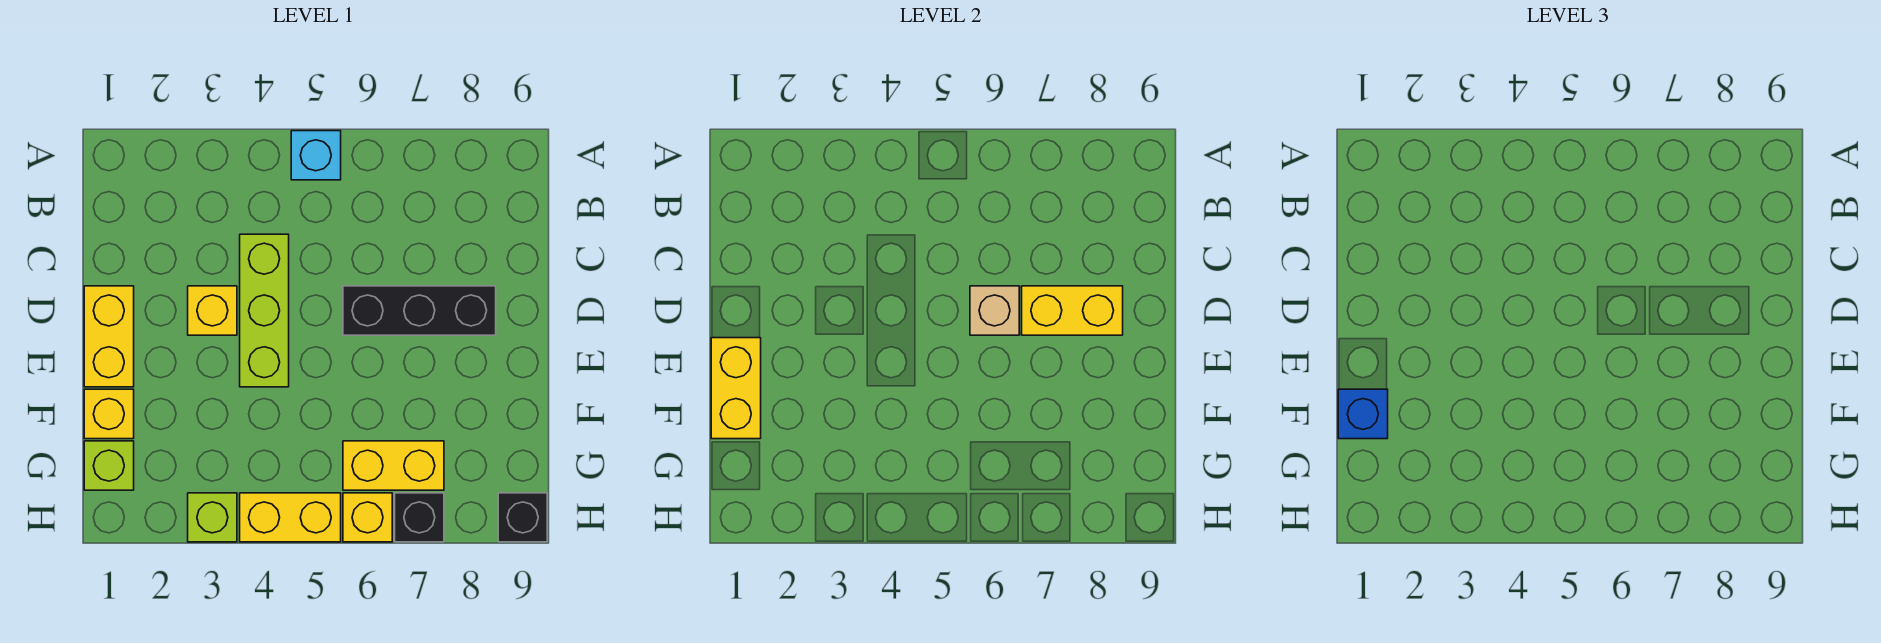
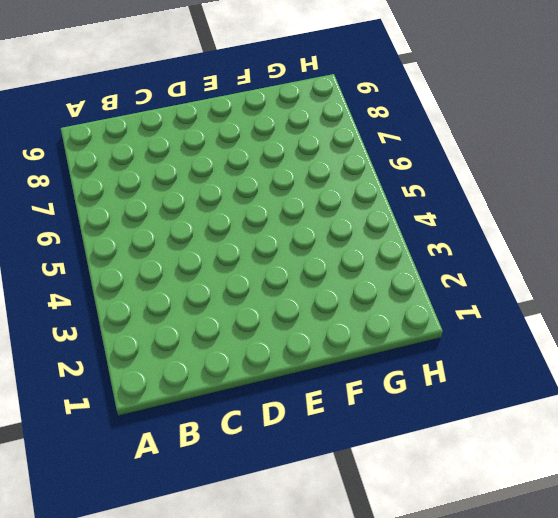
none -> cyan 1x1 brick [291,131,341,180]
none -> lime 1x3 brick [240,234,289,387]
none -> yellow 1x2 brick [84,286,134,387]

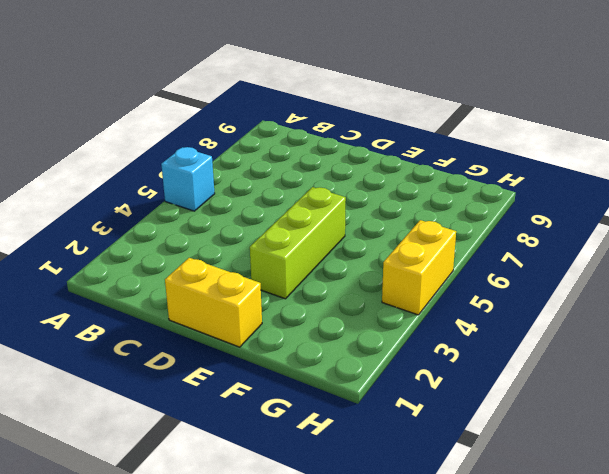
lime 1x3 brick [250,187,346,299] -> lime 1x3 brick turned to [240,234,289,387]
none -> yellow 1x1 brick [188,286,237,335]
none -> black 1x3 brick [343,286,496,335]
none -> yellow 1x1 brick [84,389,134,439]

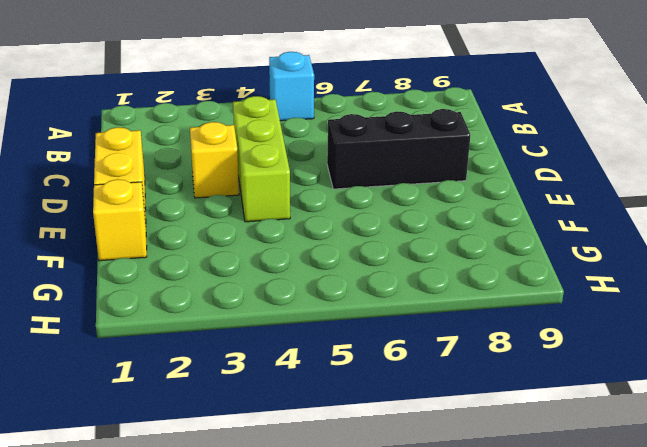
none -> lime 1x1 brick [84,441,134,490]
none -> yellow 1x2 brick [343,441,444,490]
none -> lime 1x1 brick [188,493,237,542]

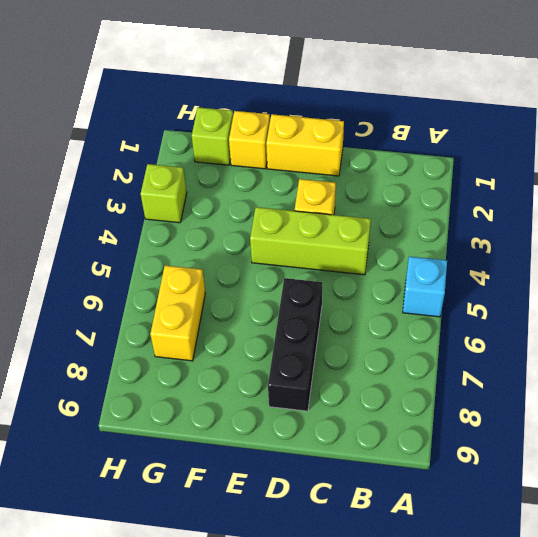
none -> yellow 1x2 brick [240,493,341,542]
none -> yellow 1x1 brick [343,493,392,542]
none -> black 1x1 brick [395,493,444,542]

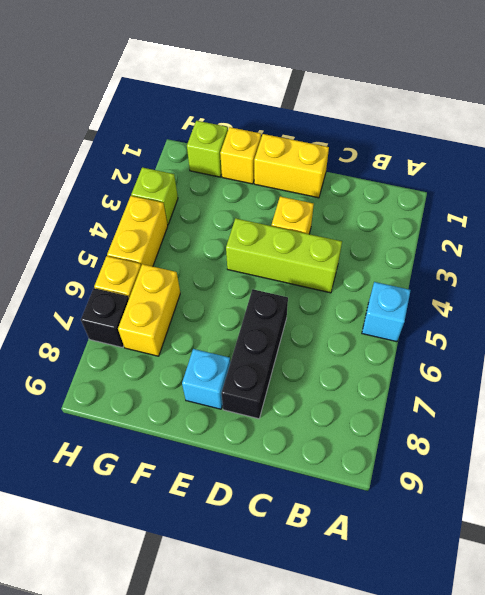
cyan 1x1 brick [182,349,230,409] -> none
none -> black 1x1 brick [498,493,547,542]
none -> tan 1x1 brick [970,286,1019,335]
none -> yellow 1x2 brick [1022,286,1123,335]

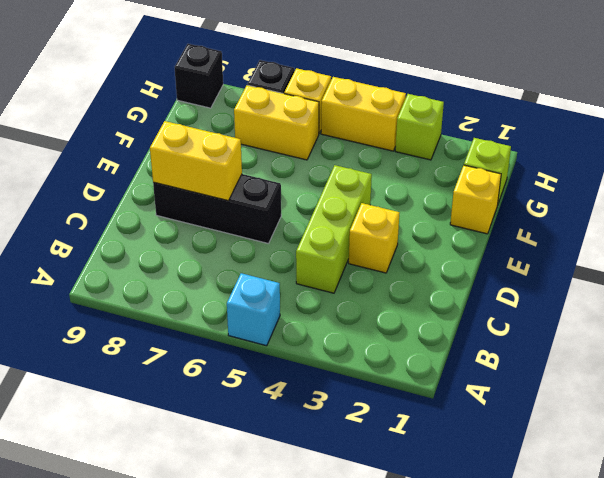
none -> yellow 1x2 brick [84,286,134,387]
none -> tan 1x1 brick [970,286,1019,335]
none -> yellow 1x2 brick [711,338,761,439]

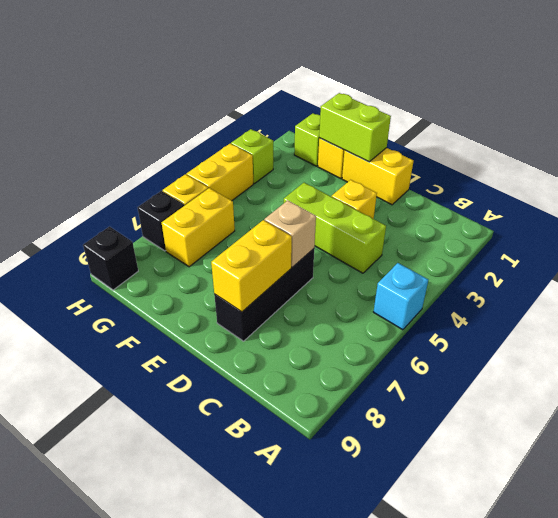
lime 1x2 brick [319,93,391,162] -> yellow 1x2 brick [711,338,761,439]
none -> blue 1x1 brick [1338,389,1388,439]

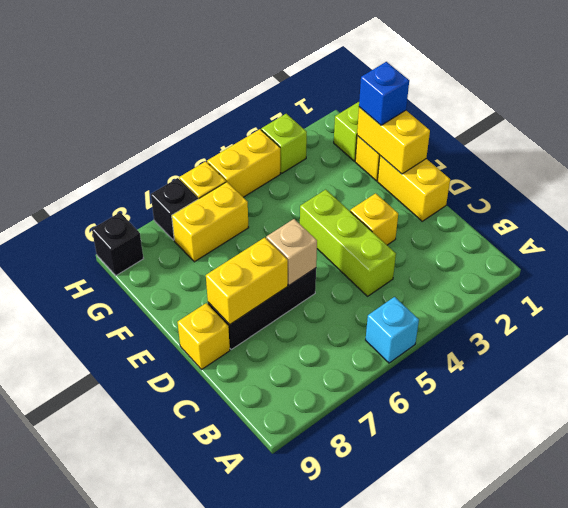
yellow 1x1 brick [177,303,230,369] -> none

